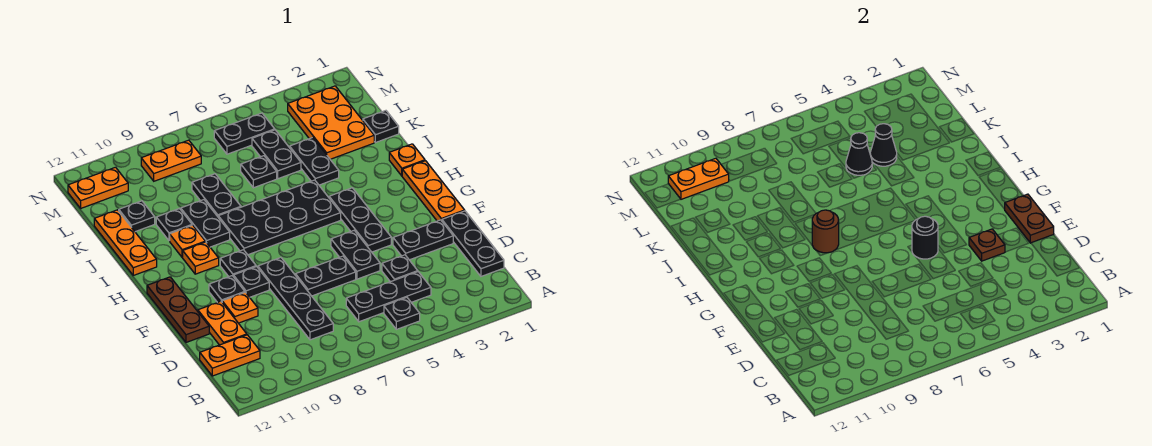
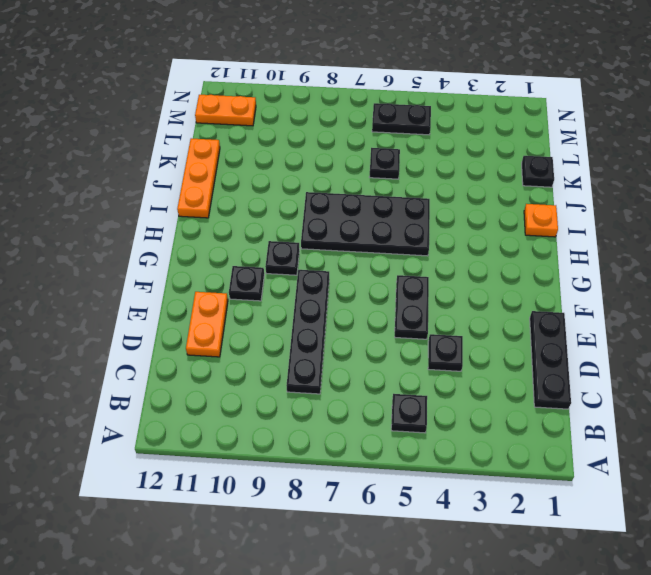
none -> black 1x3 plate [346,272,431,322]
none -> orange 1x2 plate [200,335,260,376]
none -> black 1x2 plate [393,220,453,260]
none -> black 1x2 plate [295,256,356,296]

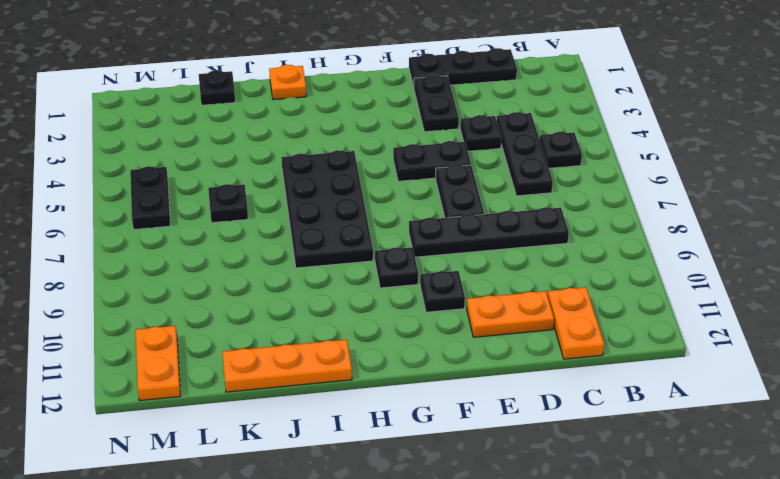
none -> orange 1x1 plate [222,292,258,323]
none -> brown 1x3 plate [147,277,209,342]
none -> orange 1x3 plate [402,161,465,221]
none -> black 1x3 plate [329,188,391,252]

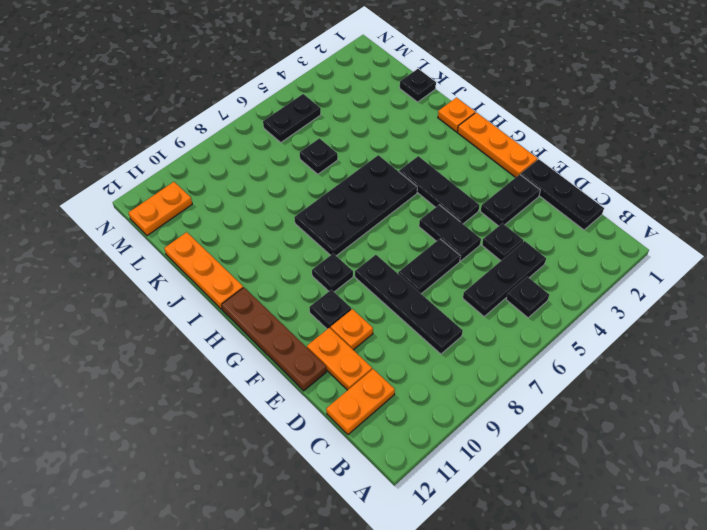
brown 1x4 plate [221,288,327,391] -> brown 1x3 plate [147,277,209,342]
none -> black 1x1 plate [233,267,269,297]
none -> orange 1x1 plate [183,242,219,274]
none -> black 1x2 plate [181,200,230,247]
none -> orange 1x1 plate [170,225,205,257]

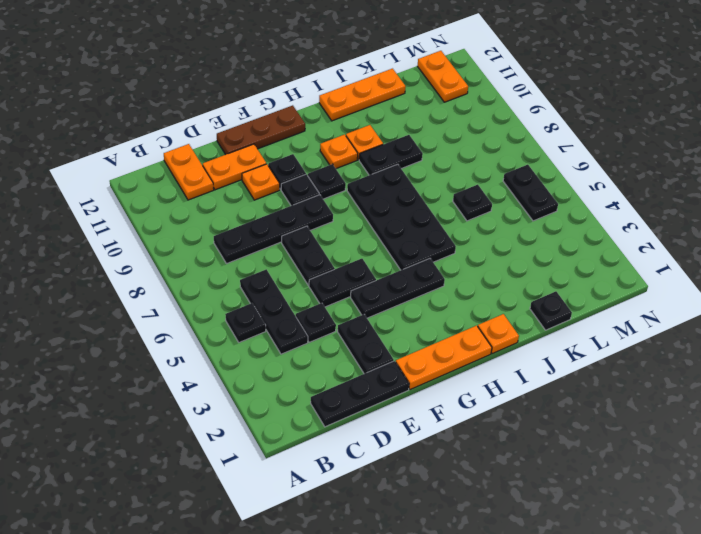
none -> black 1x2 plate [290,138,339,185]
none -> black 1x2 plate [192,174,241,216]
none -> black 1x1 plate [156,209,192,241]
none -> orange 2x3 plate [288,86,374,159]

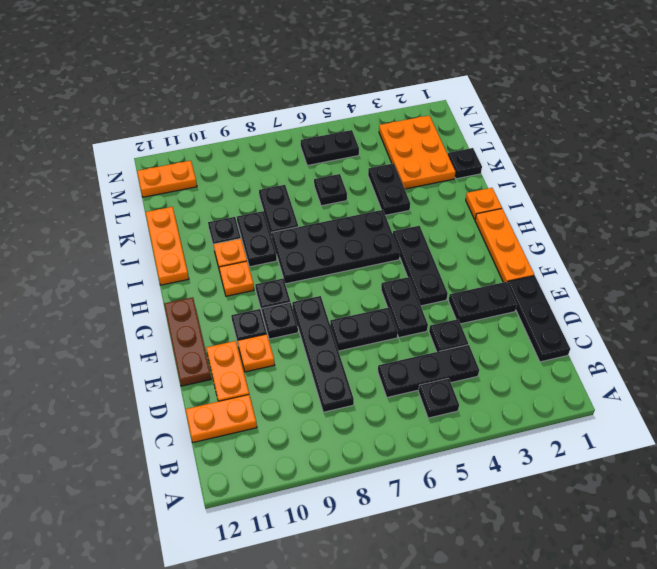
none -> black 1x2 plate [252,130,301,179]
none -> black 1x1 plate [119,201,155,232]
none -> orange 1x2 plate [141,140,201,181]
none -> brown 1x2 plate [1005,194,1054,243]

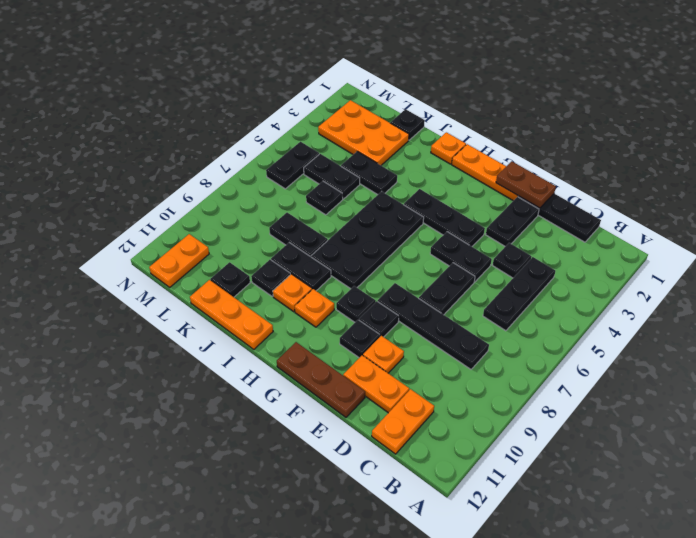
none -> black 1x1 plate [384,297,420,329]
none -> orange 1x2 plate [141,140,201,181]
none -> brown 1x1 plate [969,229,1005,261]
none -> black 1x1 round brick [912,216,938,259]

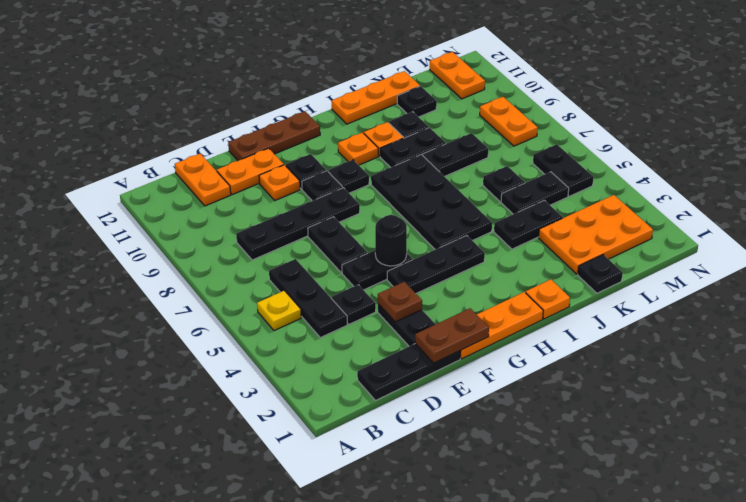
yellow 1x1 plate [257,291,301,331] -> black 1x1 plate [384,297,420,329]
none -> brown 1x1 round brick [812,210,839,253]
none -> black 1x1 cone [870,124,897,166]
none -> black 1x1 cone [846,133,872,175]
none -> orange 1x2 plate [668,158,729,199]

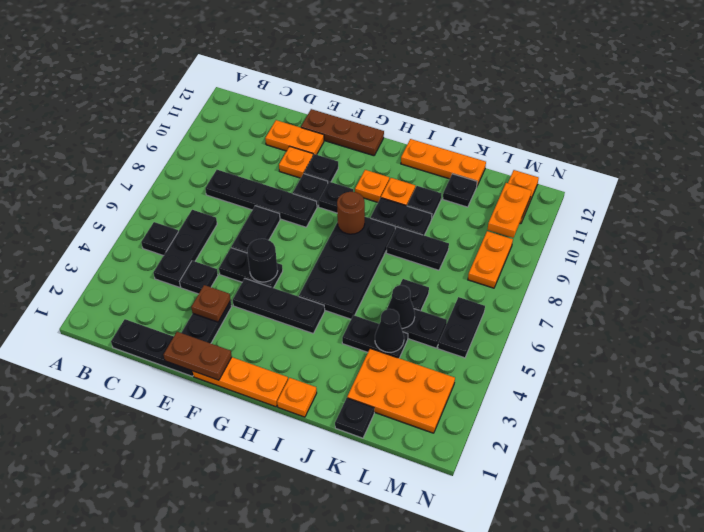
none -> orange 1x2 plate [200,335,260,376]

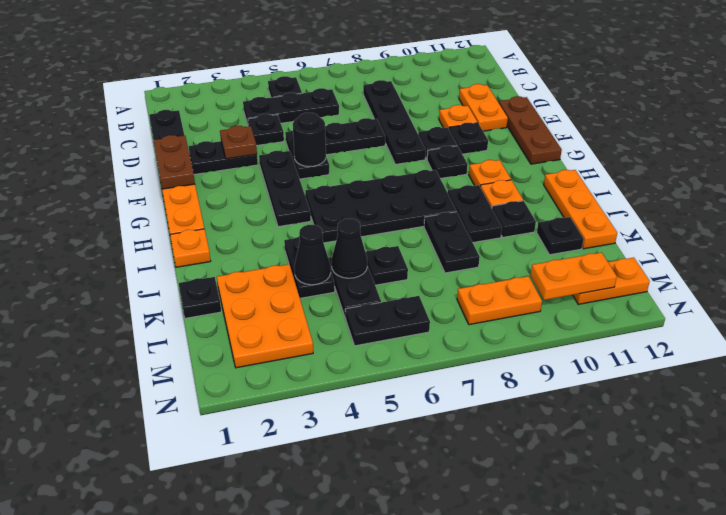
none -> orange 1x2 plate [200,335,260,376]
none -> brown 1x1 round brick [812,210,839,253]

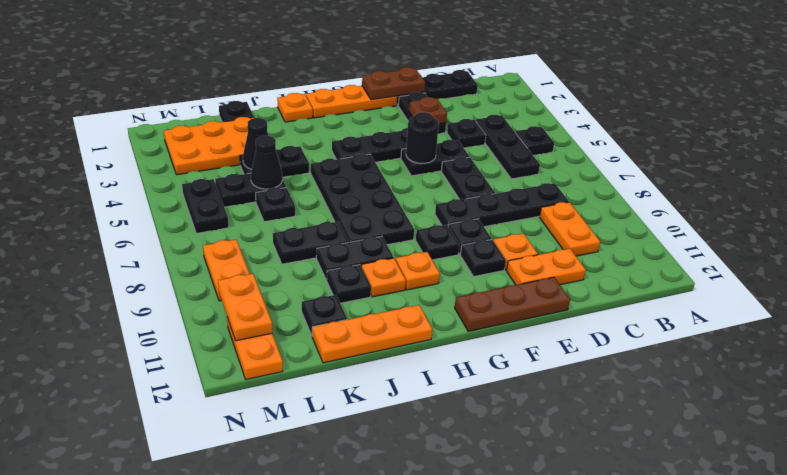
orange 1x2 plate [539,202,600,256] -> orange 1x2 plate moved to [200,335,260,376]
none -> brown 1x1 round brick [812,210,839,253]

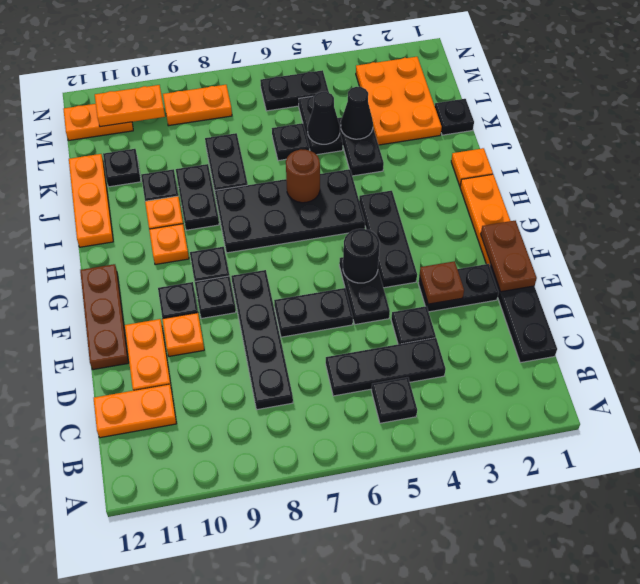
brown 1x1 round brick [286,149,320,203] -> brown 1x1 round brick moved to [812,210,839,253]

